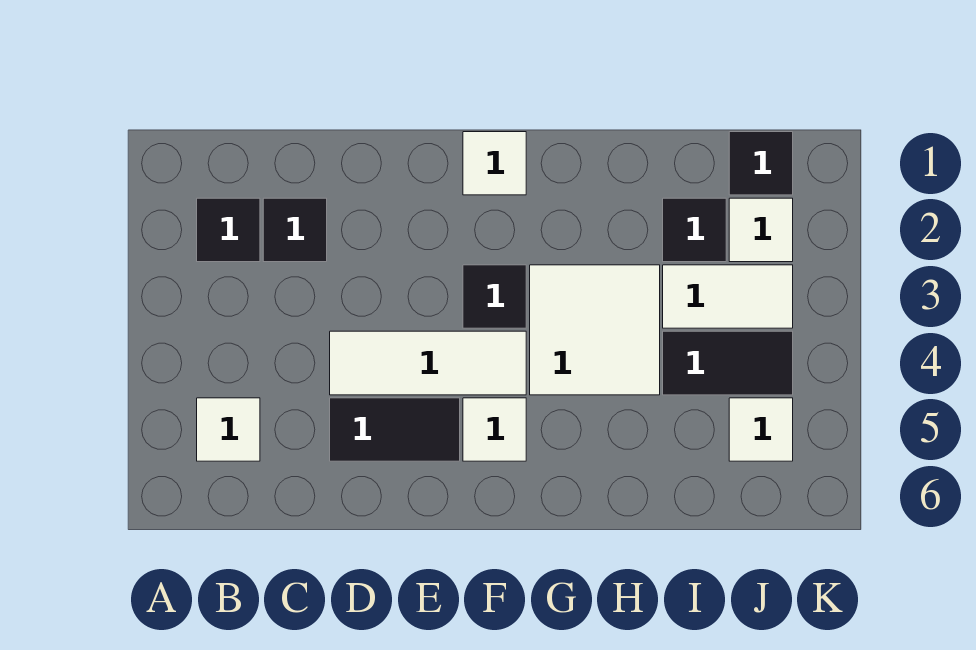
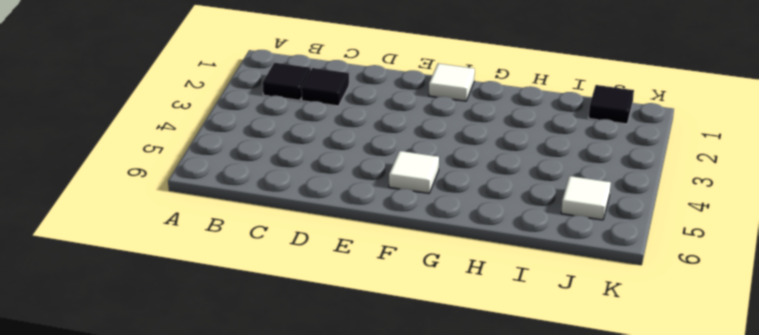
none -> white 1x1 tile [197,398,260,461]
none -> white 1x3 tile [330,331,526,395]
none -> black 1x2 tile [330,398,460,461]

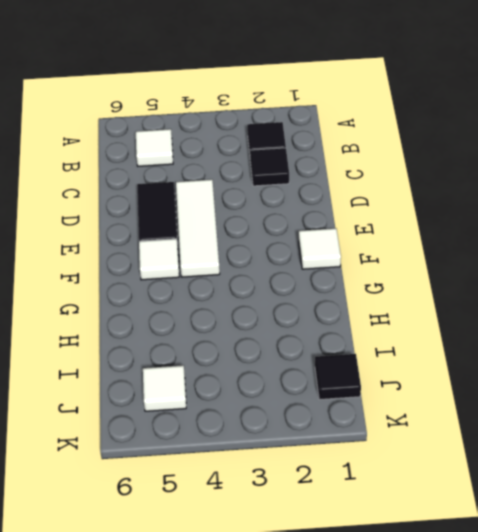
none -> black 1x1 tile [463,265,526,328]
none -> white 2x2 tile [530,265,660,395]
none -> black 1x1 tile [663,198,726,262]

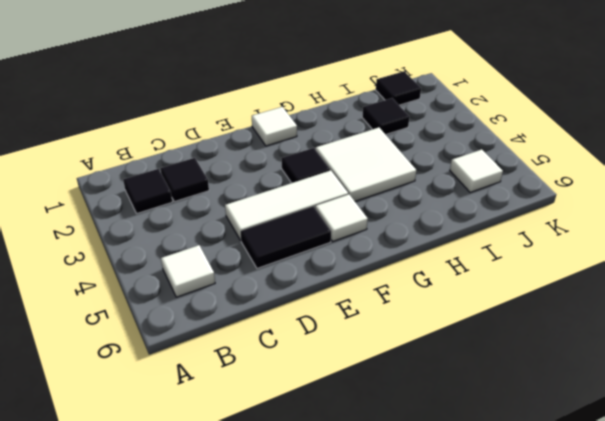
none -> white 1x2 tile [663,265,793,328]
none -> black 1x2 tile [663,331,793,395]
none -> white 1x1 tile [729,198,793,262]

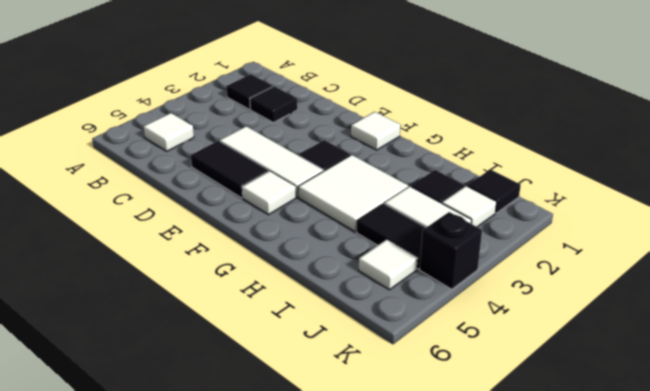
black 1x1 brick [420,212,482,289] -> none

